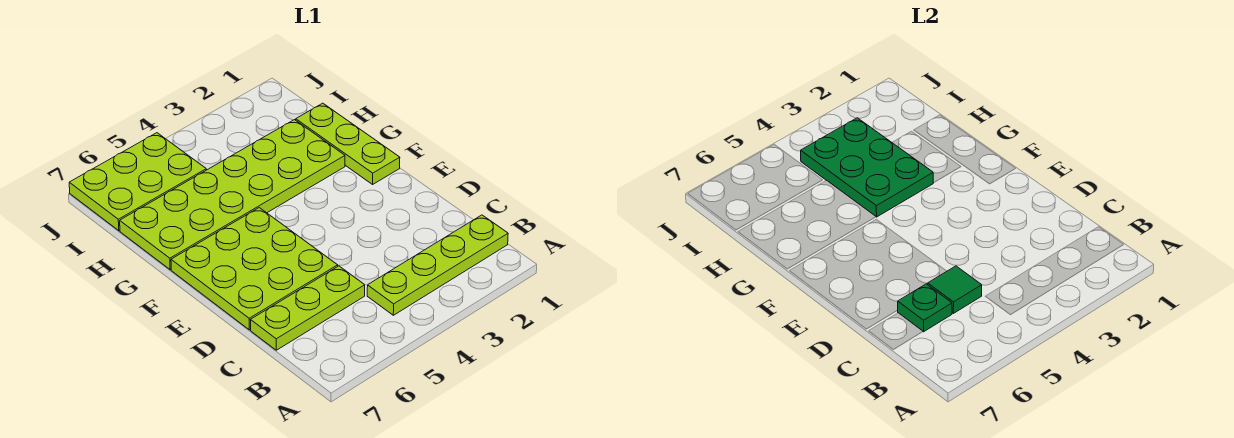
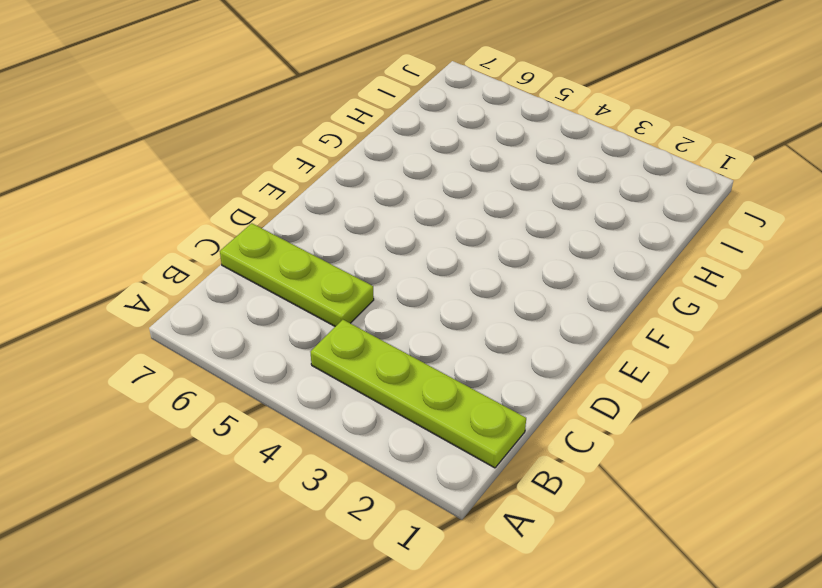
none -> lime 3x3 plate [171,208,338,330]
none -> lime 1x3 plate [296,103,400,184]

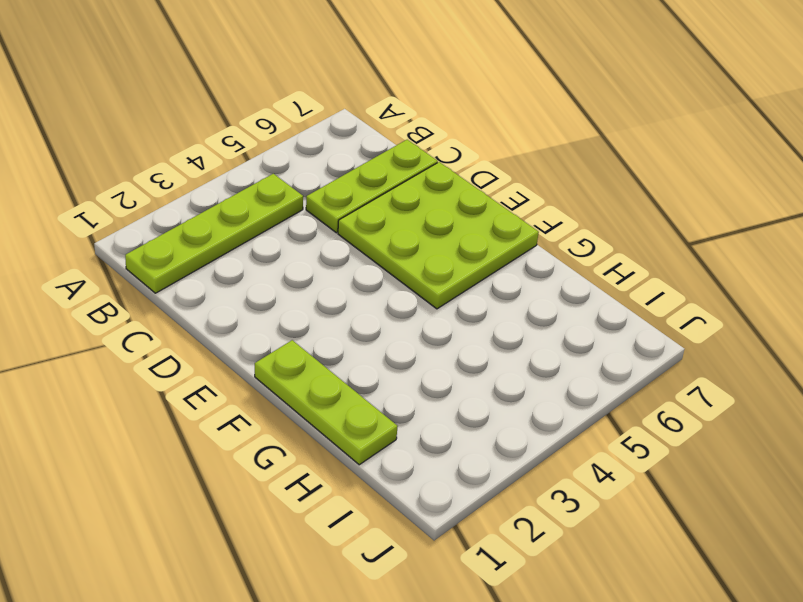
none -> lime 2x6 plate [120,120,345,270]
none -> lime 2x3 plate [69,133,206,231]

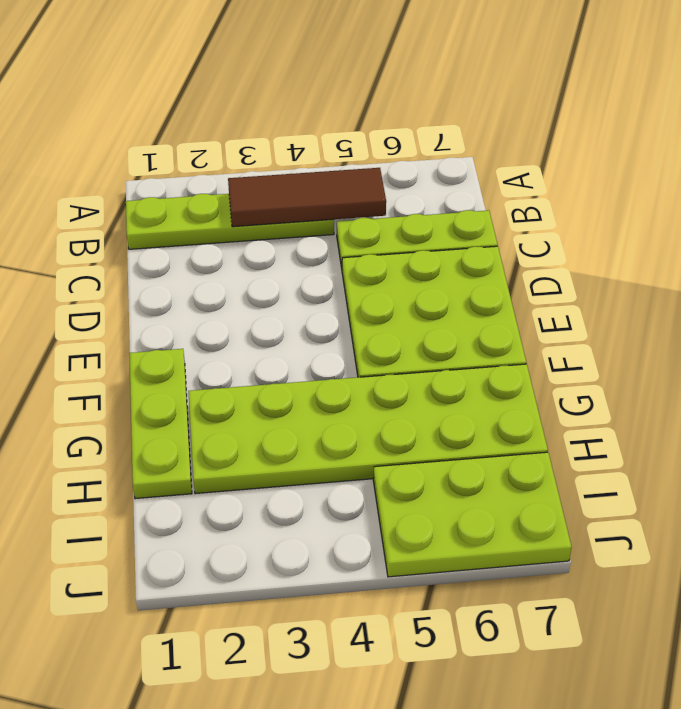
brown 1x3 tile [228,168,386,227] -> none
none -> green 1x1 tile [928,266,982,313]
none -> green 1x1 plate [897,284,952,332]

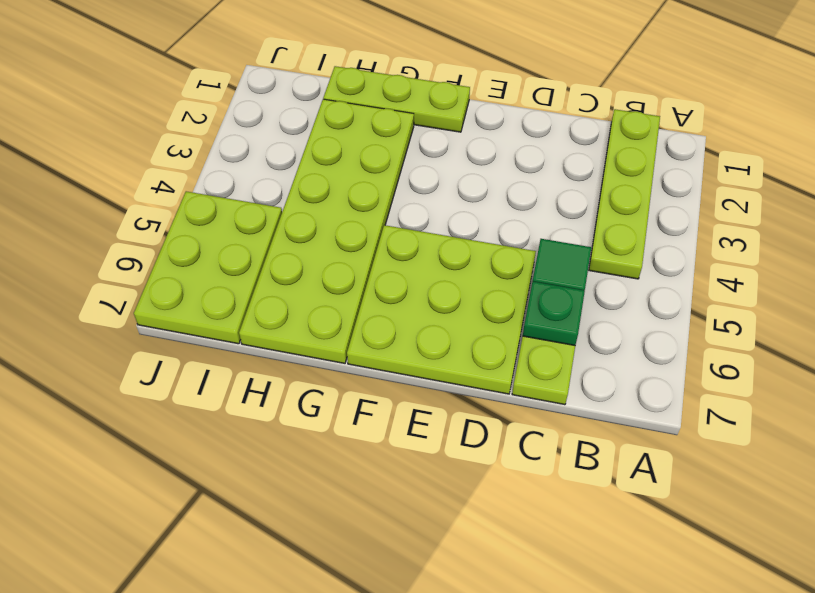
none -> green 2x3 plate [801,118,933,217]

